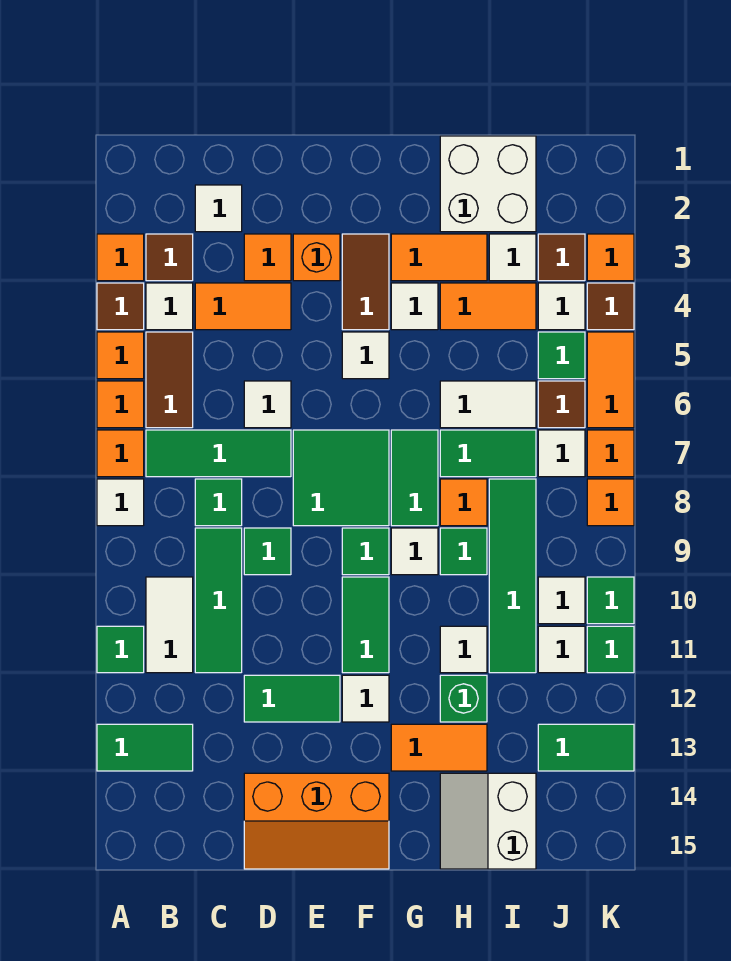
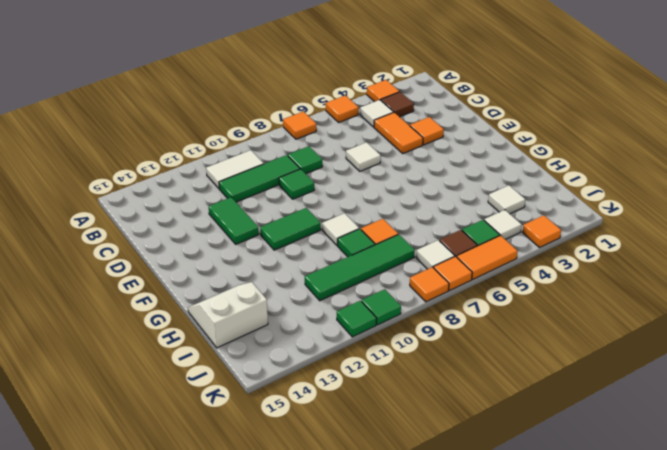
none -> brown 1x1 tile [97,283,144,330]
none -> orange 1x1 tile [97,381,144,428]
none -> white 1x1 tile [97,479,144,526]
none -> green 1x1 tile [97,626,144,673]

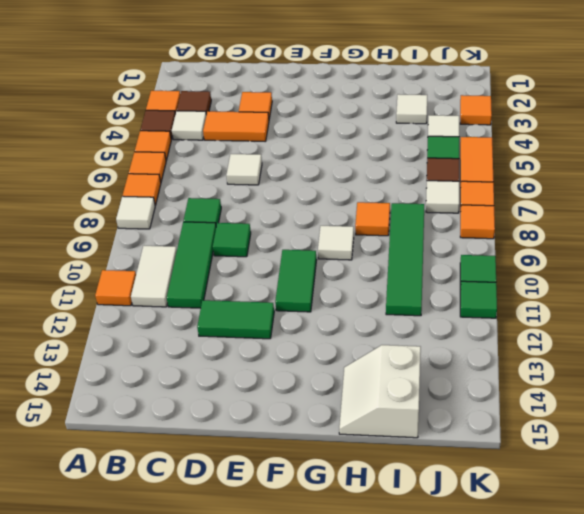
orange 1x1 tile [95,270,136,306] -> green 1x1 tile [97,626,144,673]
none -> green 1x2 tile [97,724,193,771]
none -> brown 1x2 tile [146,332,193,428]
none -> green 1x3 tile [146,430,291,477]
none -> white 1x1 tile [195,185,242,232]

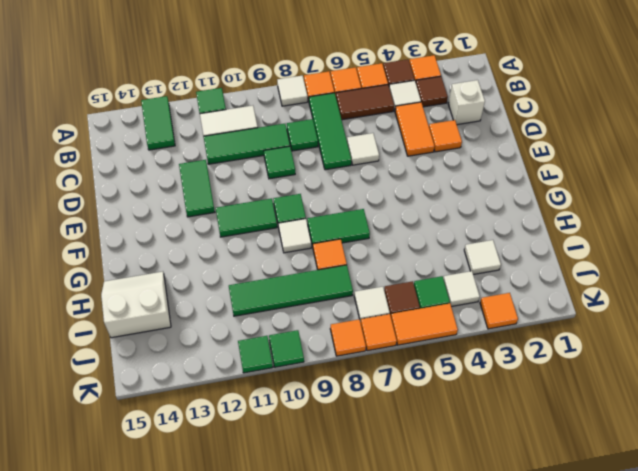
white 1x1 brick [448,80,485,125] -> white 1x1 tile [195,185,242,232]
none -> orange 2x3 slope [244,773,389,869]
none -> orange 1x1 brick [293,234,340,281]
none -> green 2x2 tile [293,430,389,526]
none -> brown 1x2 tile [342,234,389,330]

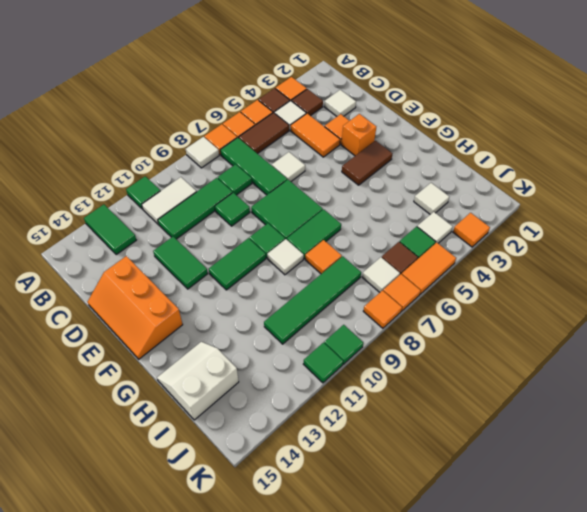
none -> white 1x1 tile [342,332,389,379]
none -> white 1x1 tile [342,675,389,722]
none -> orange 1x2 tile [391,234,487,281]
none -> white 1x1 tile [391,283,438,330]

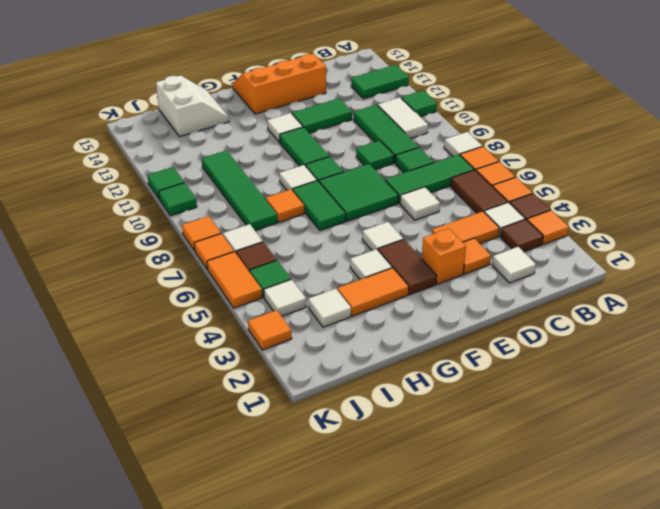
none -> orange 1x2 tile [391,724,487,771]
none -> white 2x2 brick [440,136,536,232]
none -> orange 1x2 tile [440,283,536,330]
none -> white 1x2 tile [440,381,536,428]

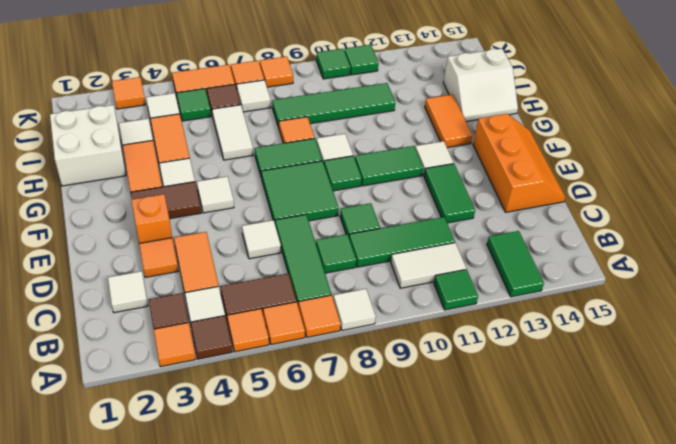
none -> green 1x2 tile [440,430,536,477]
none -> green 1x1 tile [440,528,487,575]
none -> white 1x1 tile [440,626,487,673]
none -> green 1x1 brick [440,675,487,722]

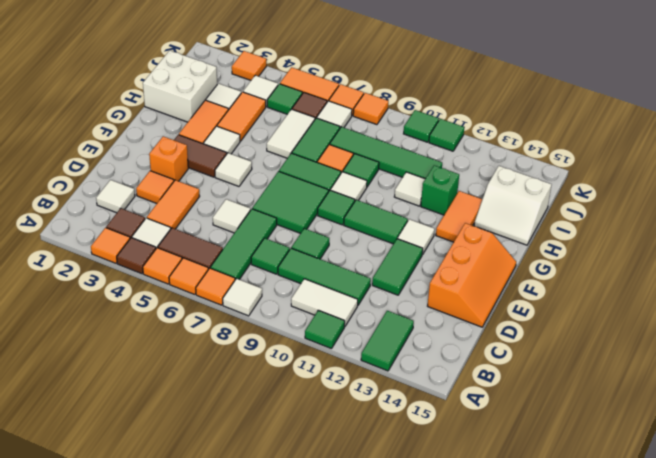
none -> brown 1x1 tile [538,234,585,281]
none -> white 1x1 tile [538,577,585,624]
none -> white 1x1 tile [538,626,585,673]
none -> green 1x2 tile [538,724,634,771]

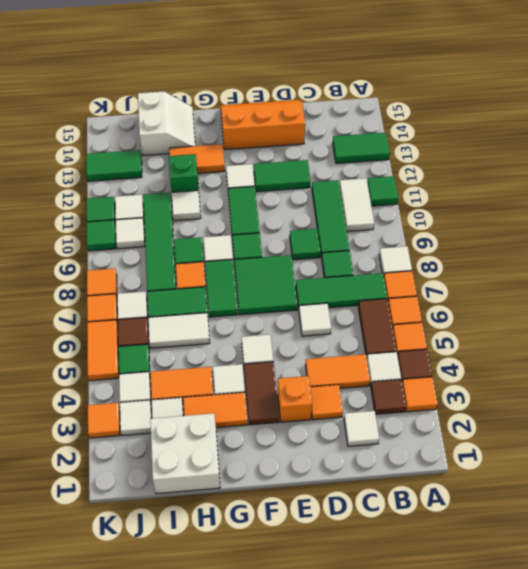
white 1x1 tile [120,400,152,435] -> brown 1x1 tile [538,234,585,281]
none -> brown 1x1 tile [587,283,634,330]

